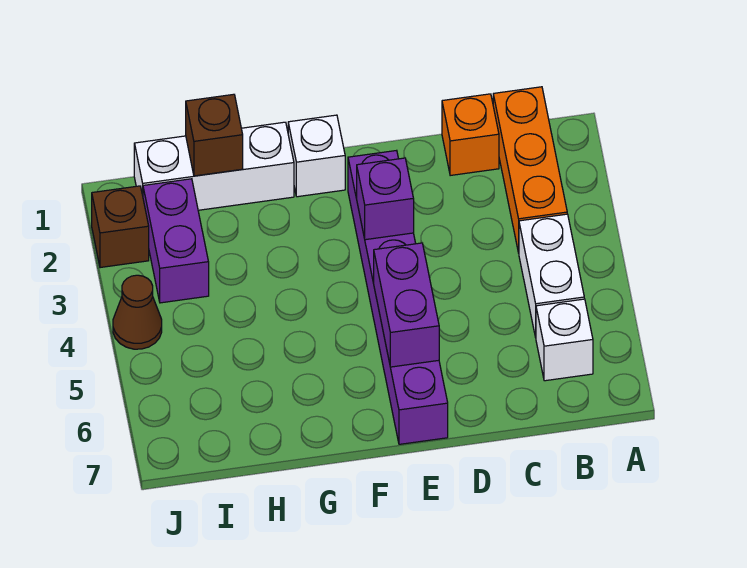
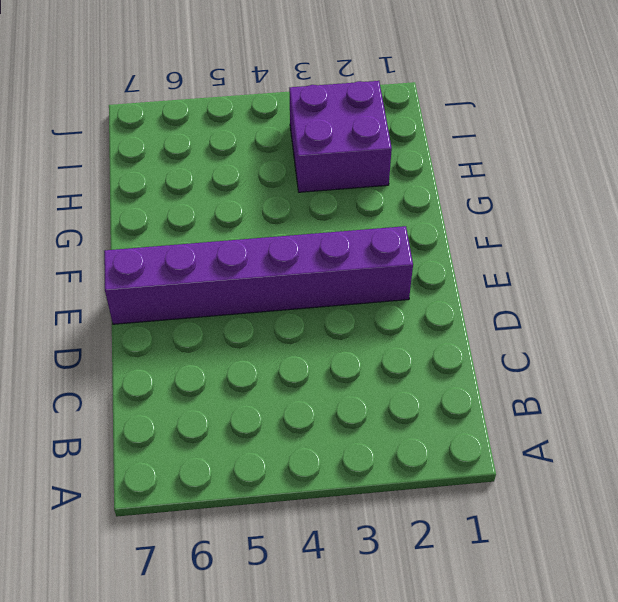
purple 2x2 brick [289,81,392,192] -> purple 1x2 brick [143,179,209,303]
none -> orange 1x3 brick [493,87,567,253]
none -> white 1x2 brick [519,214,584,337]
none -> white 1x1 brick [536,299,593,381]

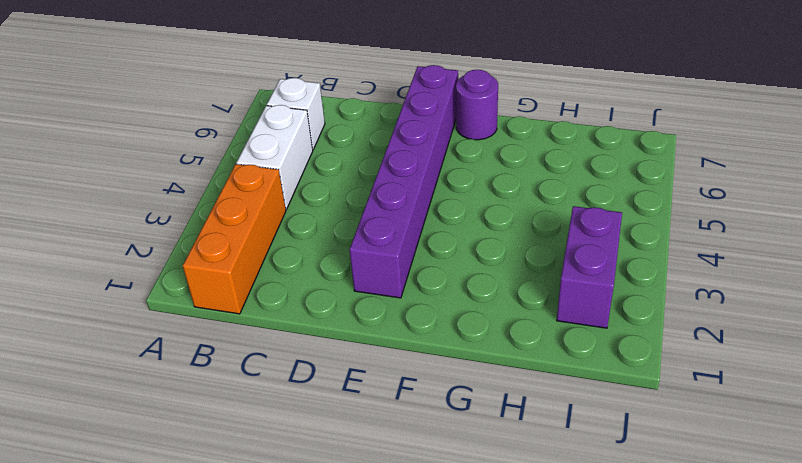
purple 1x1 round brick [456,70,498,140] -> none
none -> orange 1x1 brick [442,94,499,176]
none -> white 1x1 brick [288,115,345,197]
none -> white 1x3 brick [134,122,294,210]

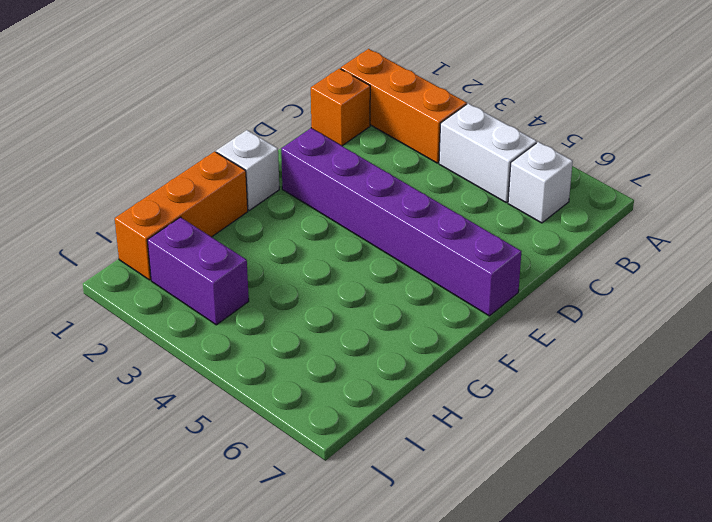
orange 1x3 brick [115,151,248,280] -> white 1x3 brick [134,122,294,210]
none -> brown 1x1 brick [92,186,149,268]
none -> brown 1x1 cone [113,275,162,349]
none -> purple 1x1 brick [357,158,414,240]

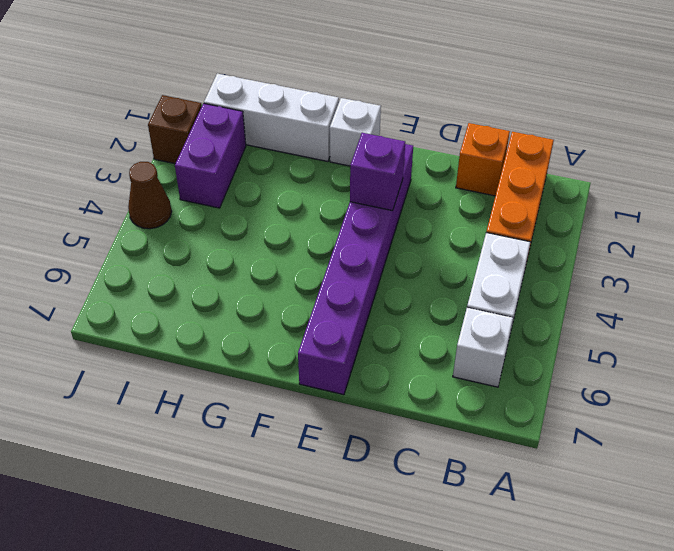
none -> purple 1x2 brick [374,243,439,367]
none -> brown 1x1 brick [186,94,243,176]

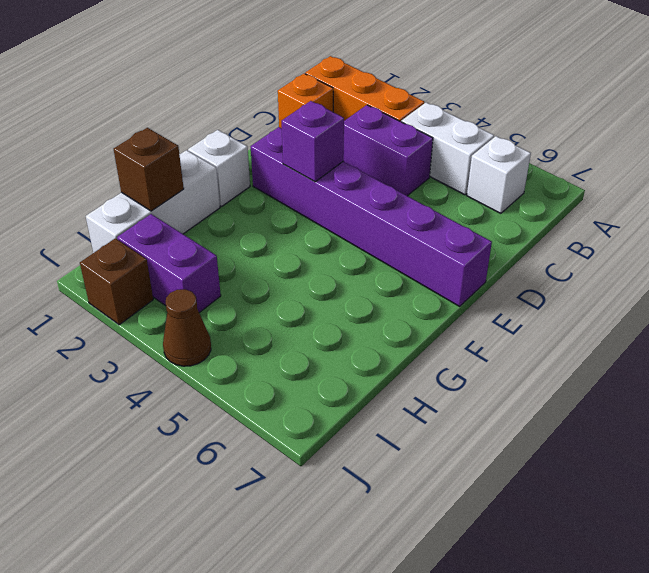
purple 1x2 brick [343,105,433,196] -> purple 1x2 brick moved to [374,243,439,367]

